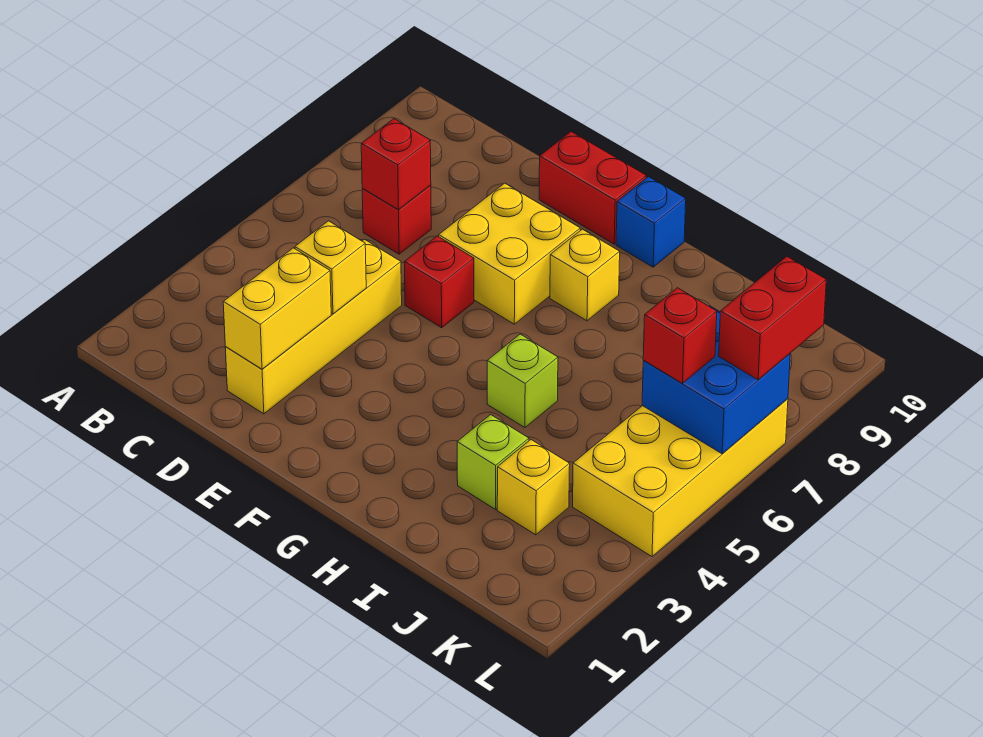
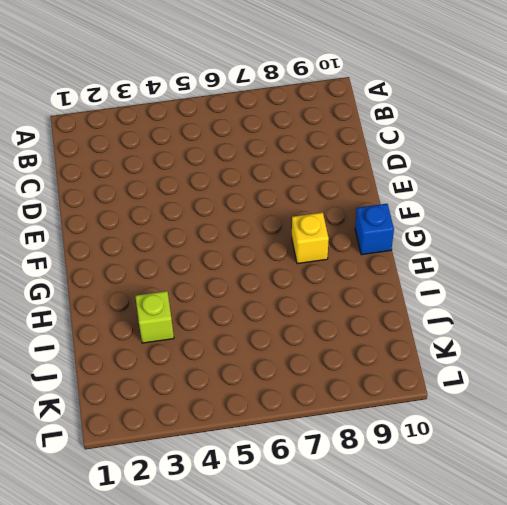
none -> red 1x1 brick [362,185,431,254]
none -> yellow 1x4 brick [225,239,402,414]
none -> red 1x1 brick [404,236,474,328]

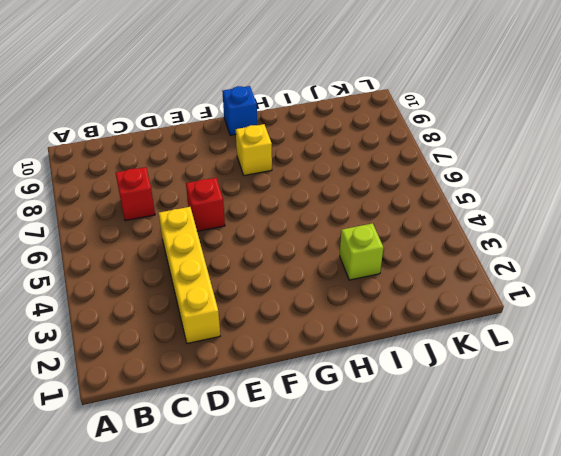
none -> yellow 2x2 brick [438,183,580,324]
none -> red 1x2 brick [539,132,646,244]
none -> lime 1x1 brick [487,334,558,428]

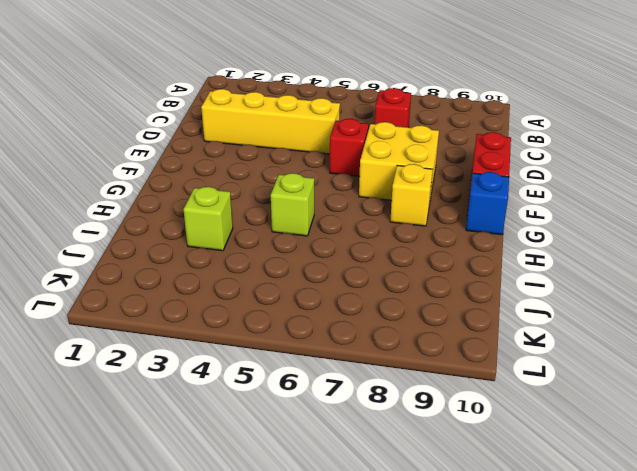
none -> yellow 1x1 brick [497,440,570,535]
none -> yellow 2x4 brick [573,399,788,557]
none -> red 1x1 brick [361,119,431,210]

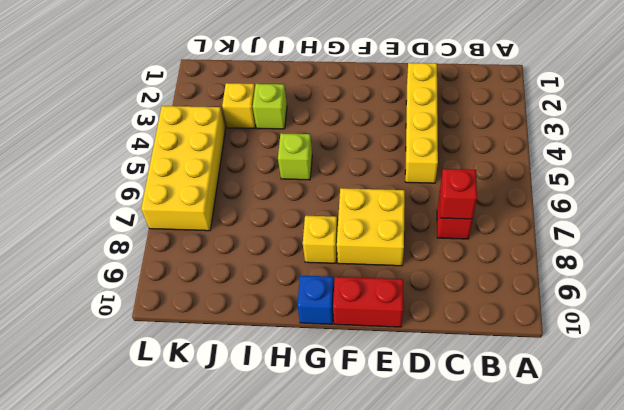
none -> red 1x1 brick [404,236,474,328]
none -> yellow 1x2 brick [223,248,331,369]
none -> yellow 1x1 brick [295,221,366,314]

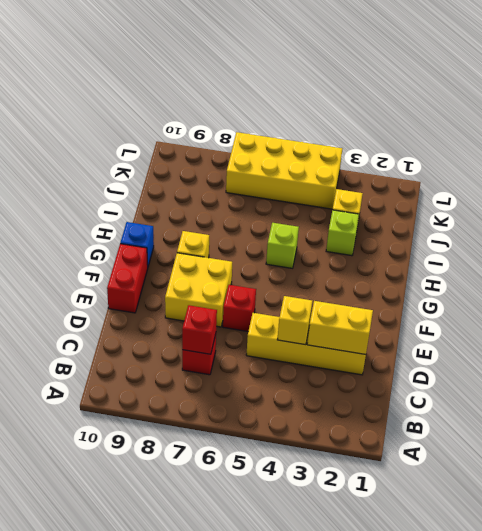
none -> blue 2x2 brick [642,306,790,454]
none -> red 1x1 brick [643,288,717,383]
none -> red 1x2 brick [719,256,826,380]

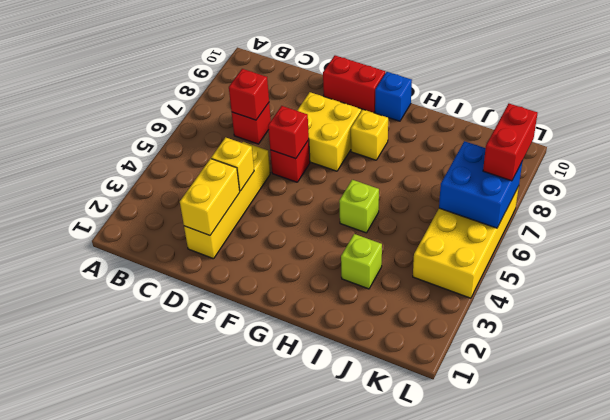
red 1x1 brick [268,106,309,159] -> red 1x1 brick moved to [643,288,717,383]
none -> yellow 1x1 brick [497,440,570,535]

